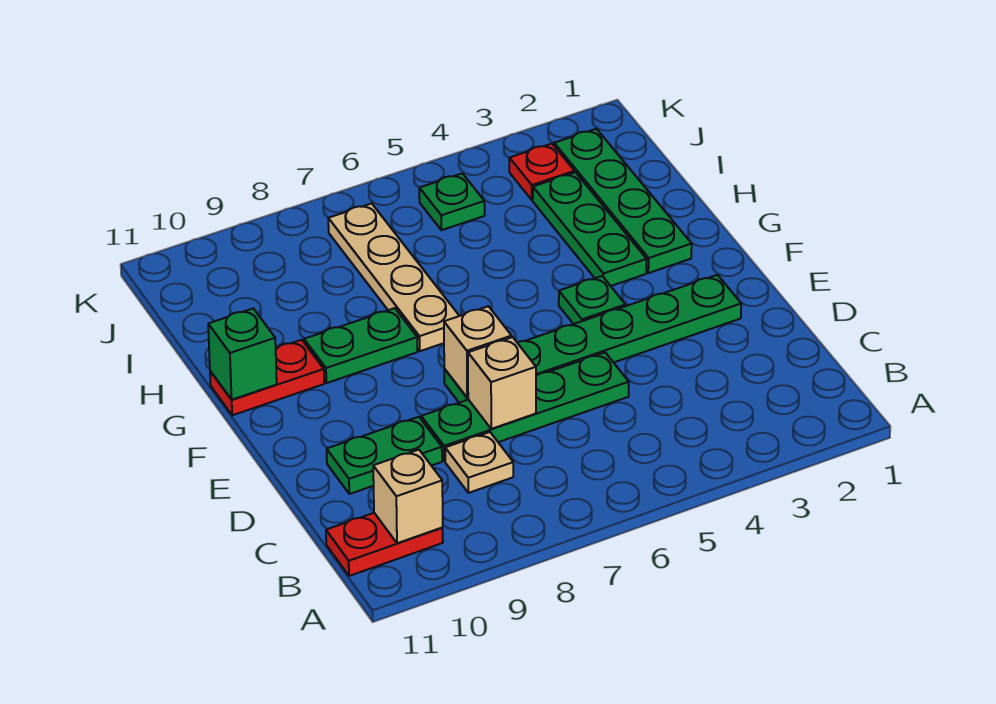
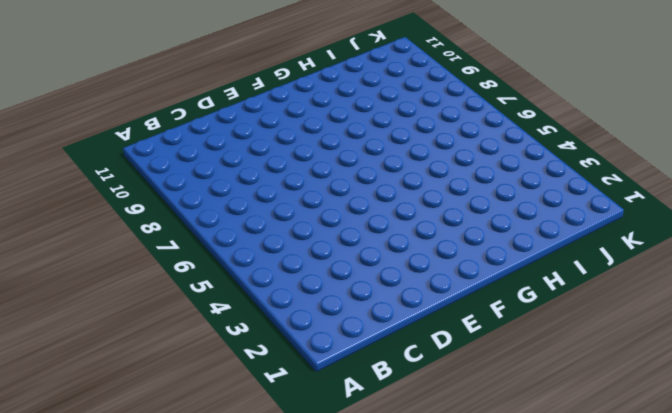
none -> red 1x2 plate [326,513,443,576]
none -> tan 1x1 plate [445,432,513,493]
none -> green 1x4 plate [421,353,629,461]

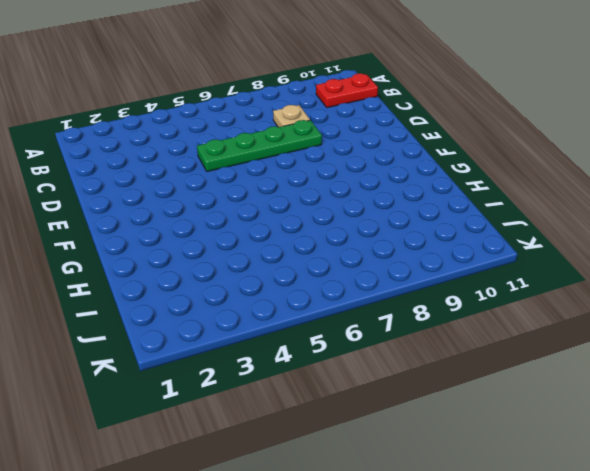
none -> green 1x2 plate [327,417,442,494]
none -> green 1x6 plate [444,275,741,403]
none -> green 1x1 plate [559,276,625,324]

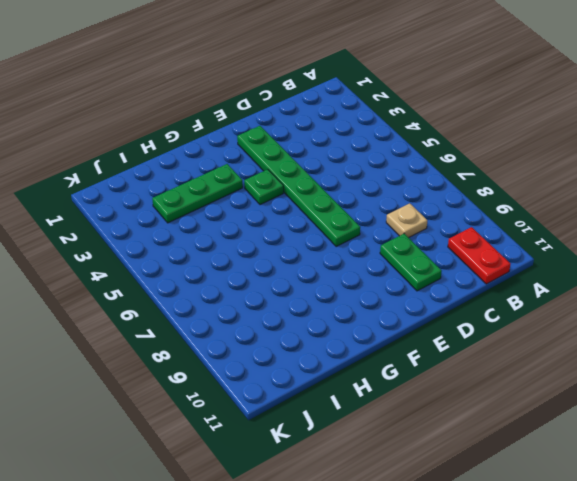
none -> green 1x4 plate [421,353,629,461]
none -> green 1x4 plate [554,129,692,273]
none -> tan 1x4 plate [328,203,459,351]

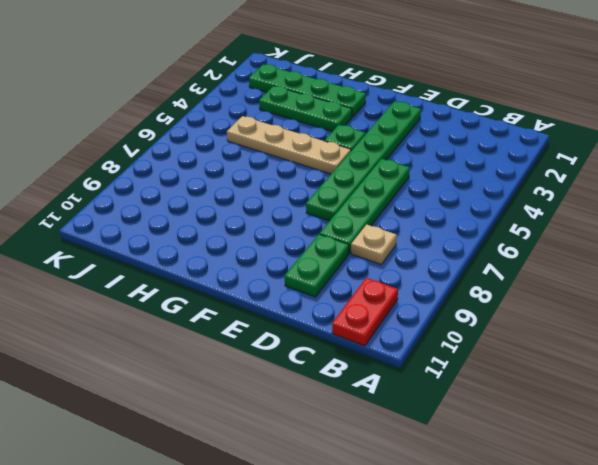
tan 1x4 plate [227,116,351,174] -> tan 1x4 plate moved to [328,203,459,351]
none -> green 1x2 plate [304,308,417,383]
none -> red 1x2 plate [210,340,324,415]
none -> red 1x1 plate [509,144,574,200]

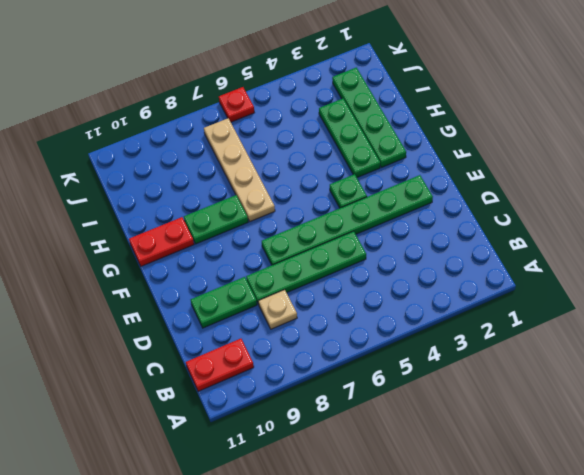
red 1x1 plate [219,87,254,122] -> red 1x1 plate moved to [509,144,574,200]
none -> green 1x1 plate [419,173,485,230]
none -> tan 1x1 brick [373,450,443,543]
none -> tan 1x1 brick [468,337,536,429]

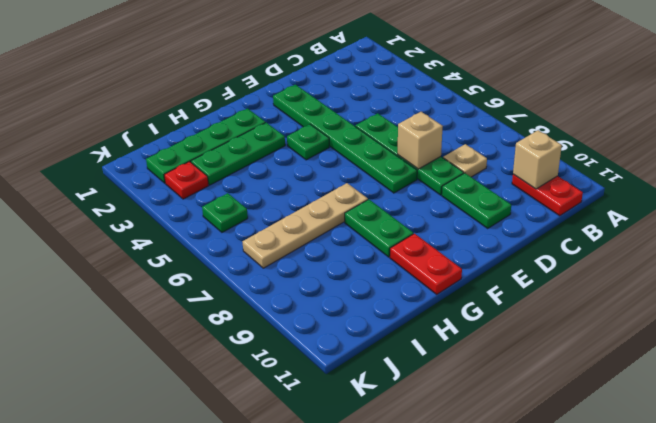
none -> tan 1x1 brick [444,306,512,398]
none -> green 1x1 brick [208,309,277,400]

